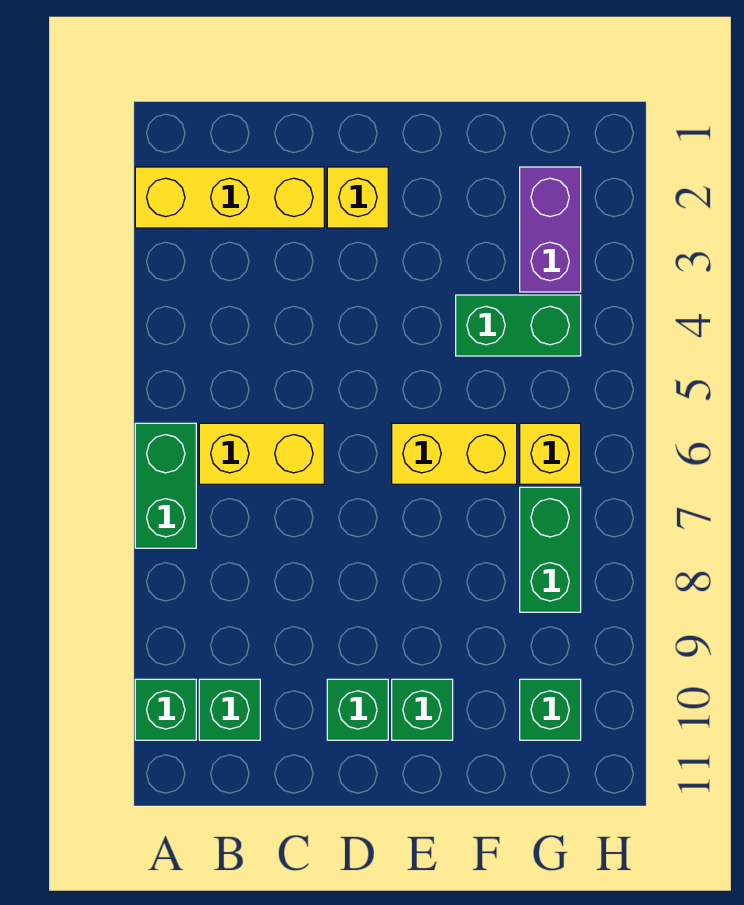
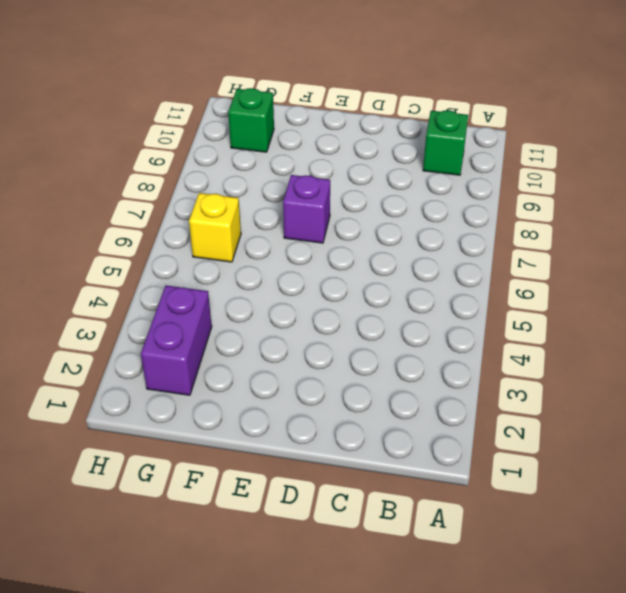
purple 1x1 brick [283,175,330,243] -> none
none -> yellow 1x3 brick [135,167,324,228]
none -> green 1x2 brick [135,423,196,548]
none -> green 1x1 brick [135,679,196,740]

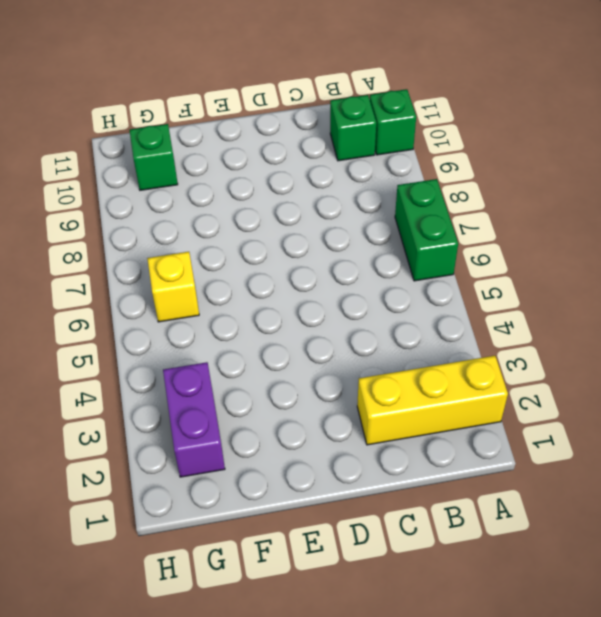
none -> yellow 1x2 brick [199,423,324,484]
none -> yellow 1x1 brick [327,167,388,228]
none -> green 1x1 brick [327,679,388,740]

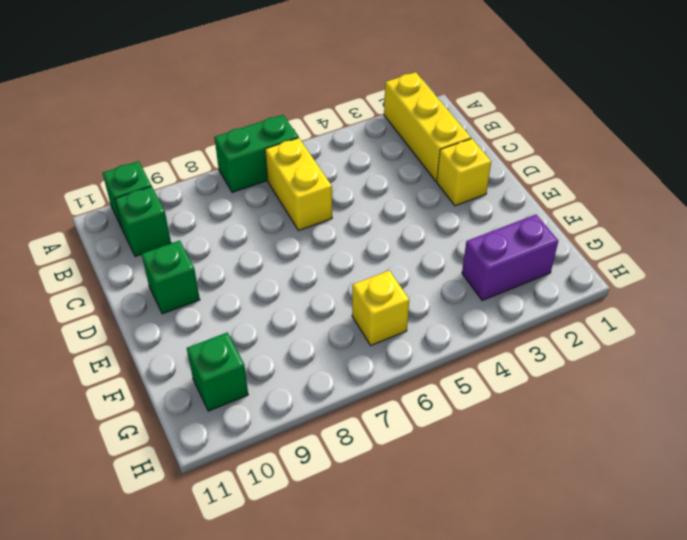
none -> yellow 1x2 brick [392,423,517,484]
none -> green 1x1 brick [392,679,453,740]
none -> green 1x2 brick [456,295,581,356]

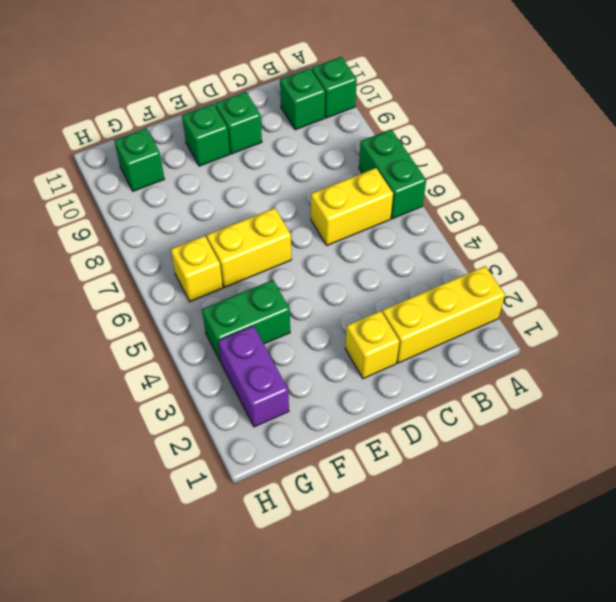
none -> green 1x2 brick [520,487,581,612]

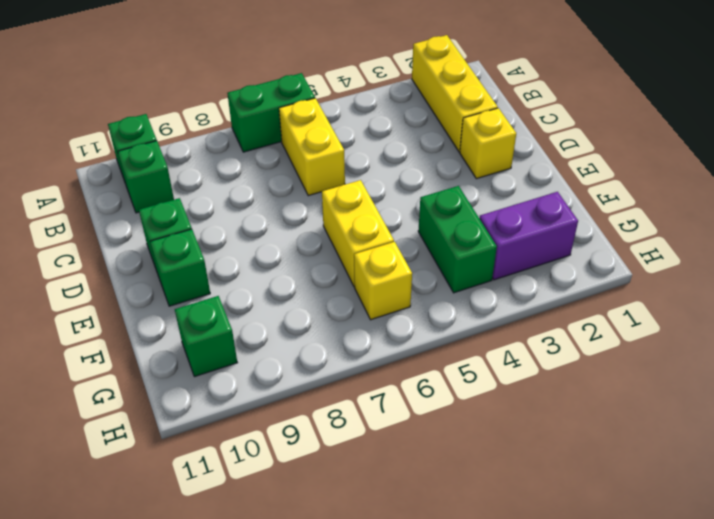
none -> green 1x2 brick [520,487,581,612]

